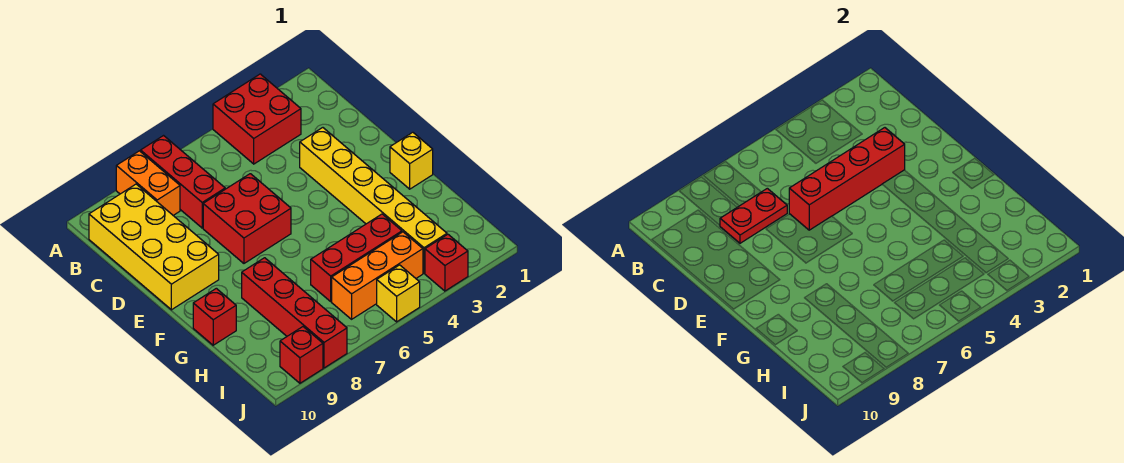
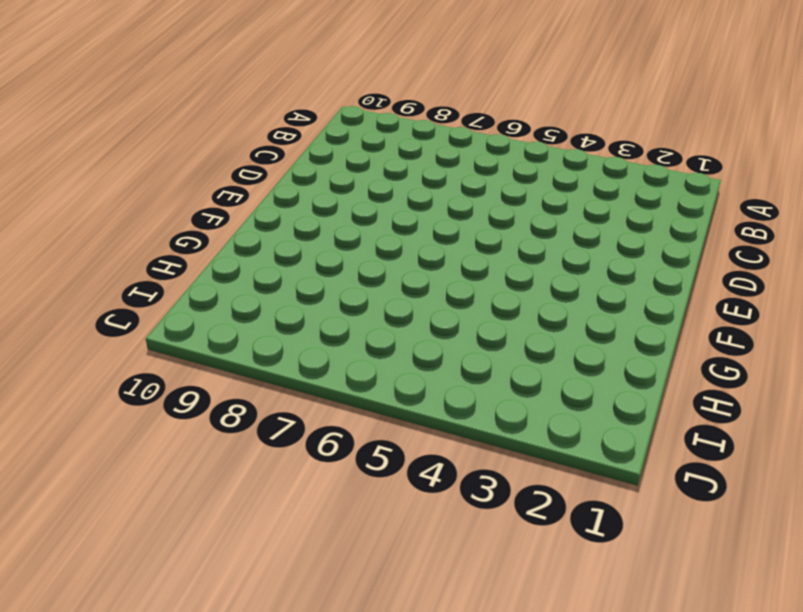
none -> red 2x2 brick [213,74,301,164]
none -> red 1x3 brick [141,136,225,228]
none -> orange 1x2 brick [116,151,180,216]

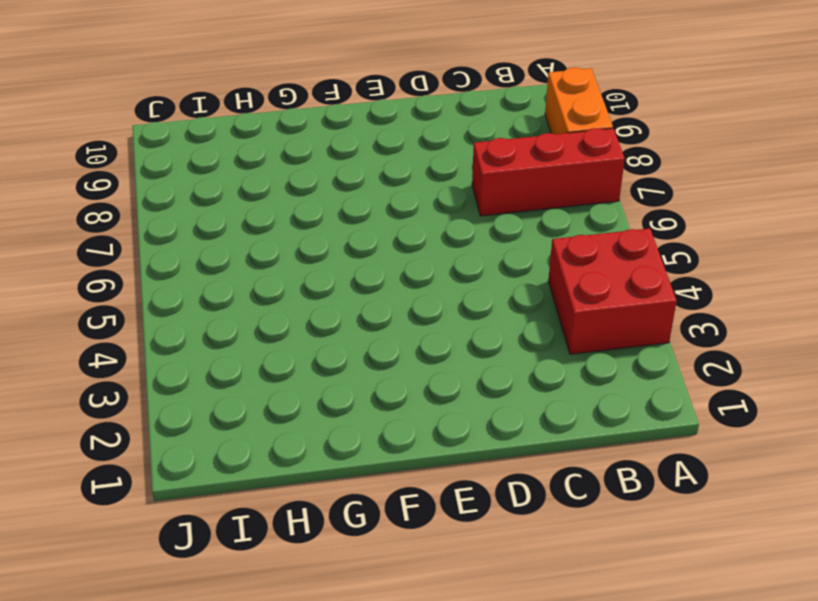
orange 1x2 brick [545,68,613,134] -> orange 1x2 brick turned to [116,151,180,216]
none -> yellow 2x4 brick [89,184,219,310]
none -> yellow 1x6 brick [300,128,447,273]
none -> red 2x2 brick [203,174,291,263]

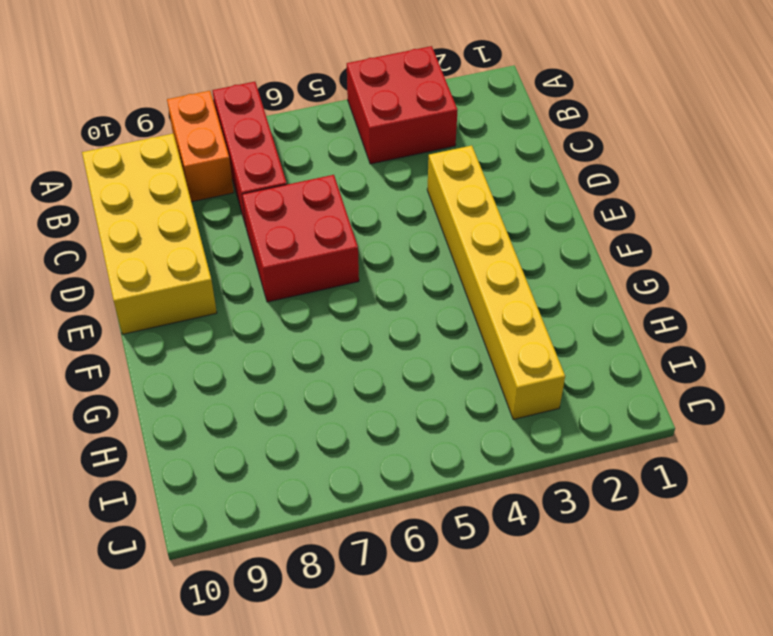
none -> yellow 1x1 brick [390,132,433,189]
none -> red 1x4 brick [242,258,347,368]
none -> red 1x1 brick [193,288,236,345]

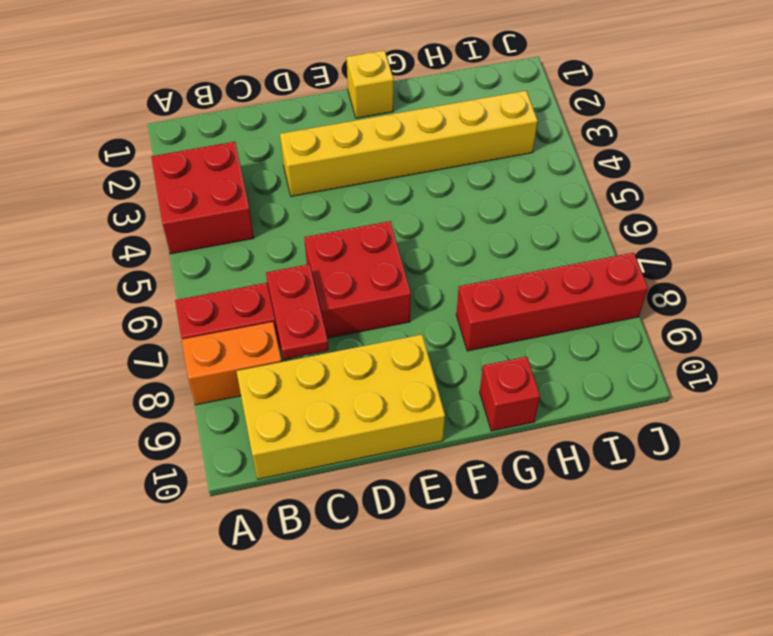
none -> red 1x3 brick [311,214,402,301]
none -> orange 1x3 brick [332,232,423,319]
none -> red 1x1 brick [425,234,468,291]

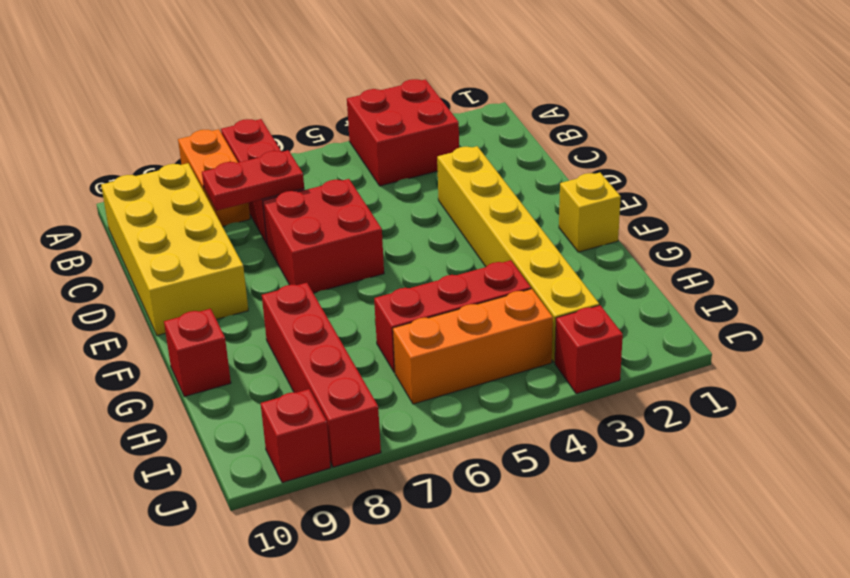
none -> yellow 1x1 brick [377,265,420,322]
none -> red 1x4 brick [789,128,905,230]

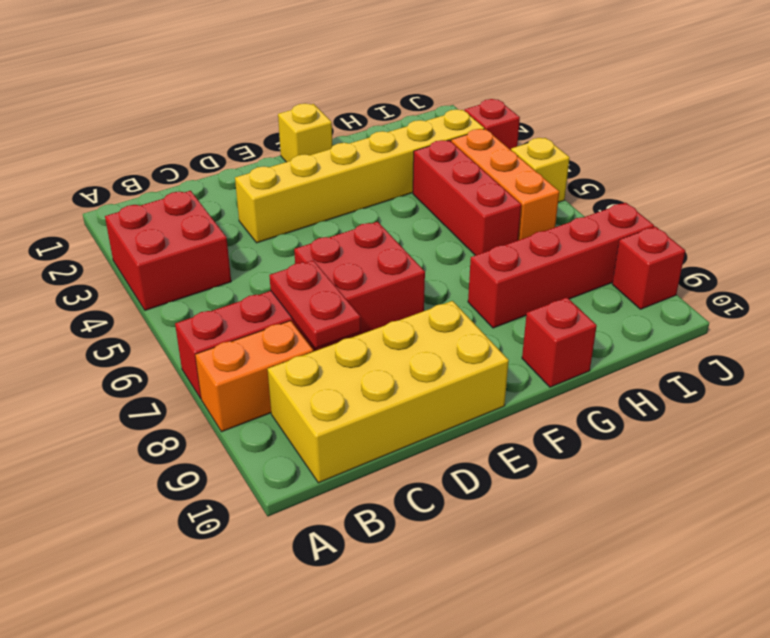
none -> red 1x4 brick [789,128,905,230]

